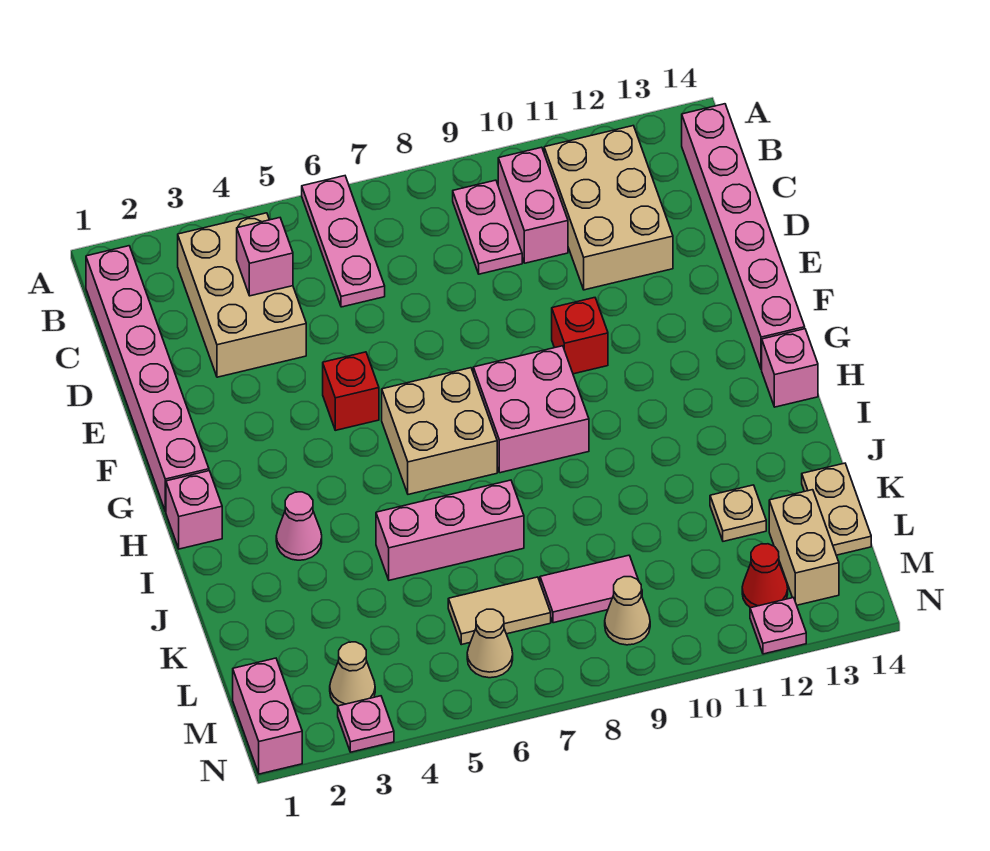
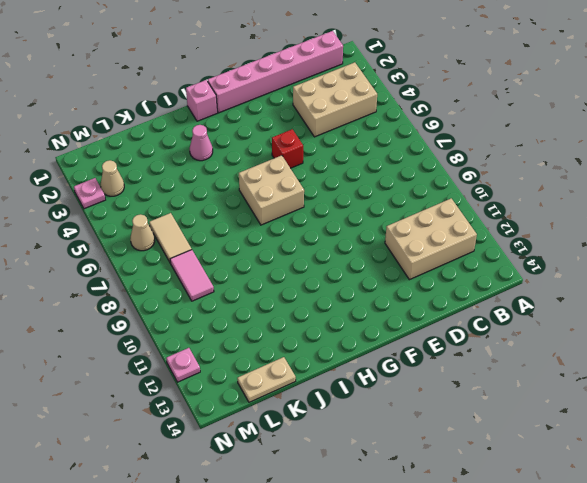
none -> pink 1x3 plate [302,176,385,307]
none -> pink 1x2 plate [453,180,522,274]
none -> pink 1x2 brick [498,147,568,263]

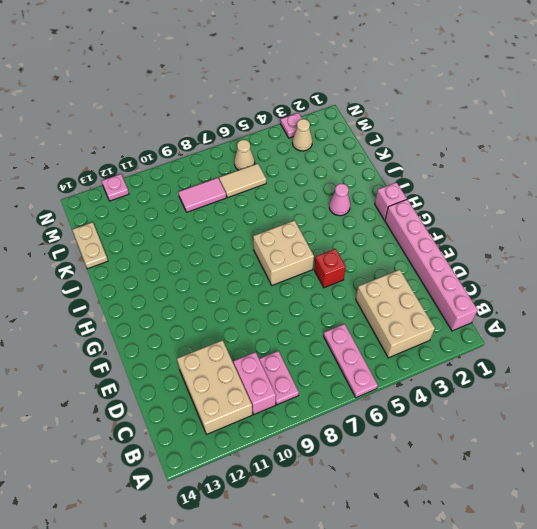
none -> pink 1x6 brick [682,104,805,370]
none -> red 1x1 brick [552,298,608,374]
none -> pink 2x2 brick [473,346,589,473]

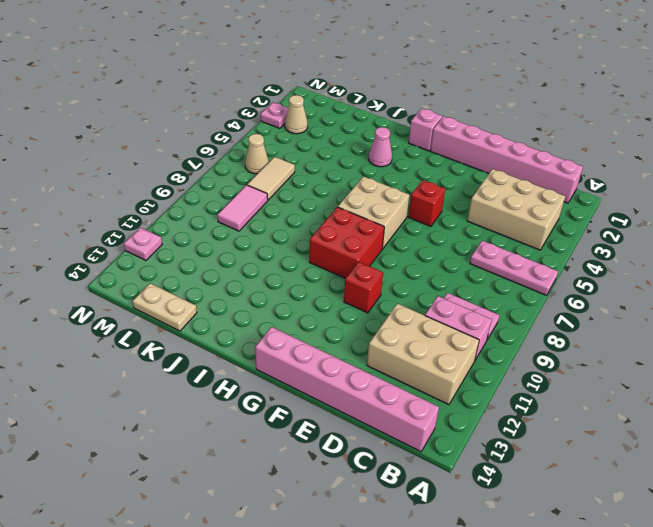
red 2x2 brick [309,207,384,278] -> pink 2x2 brick [473,346,589,473]
none -> pink 1x1 brick [762,329,818,407]
none -> pink 1x3 brick [376,480,524,580]
none -> tan 1x1 plate [710,485,766,541]

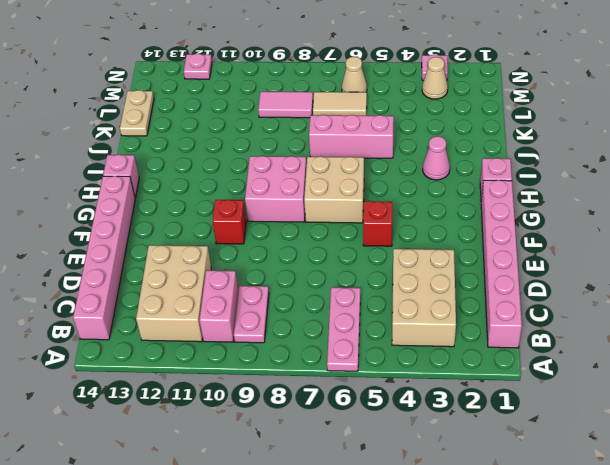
none -> tan 1x1 plate [710,485,766,541]
none -> tan 1x2 brick [769,490,839,605]
none -> pink 1x2 brick [233,658,302,774]

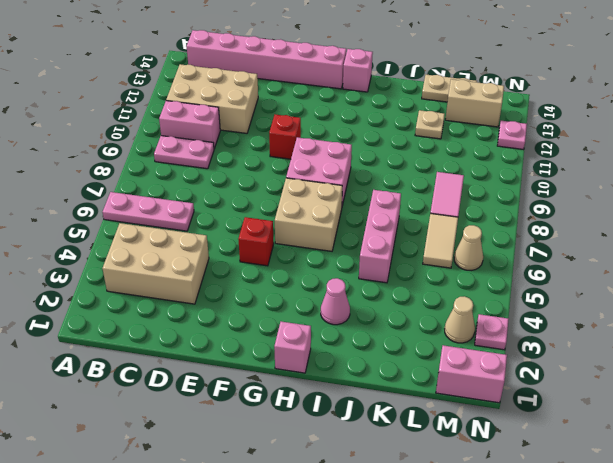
none -> pink 1x6 brick [86,246,209,512]
none -> tan 1x1 cone [605,577,650,645]
none -> red 1x1 cone [742,544,788,608]

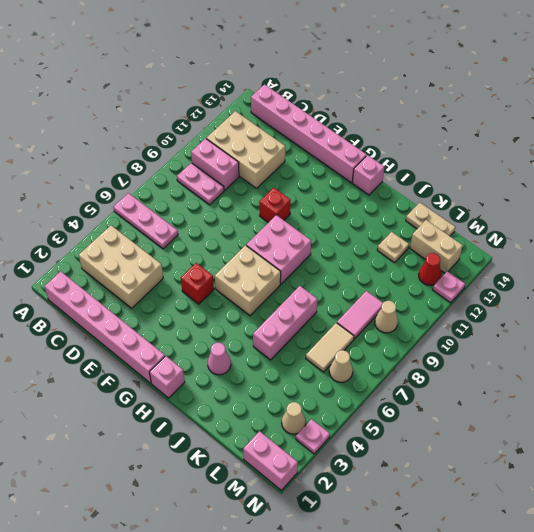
none -> pink 1x1 brick [237,218,293,296]

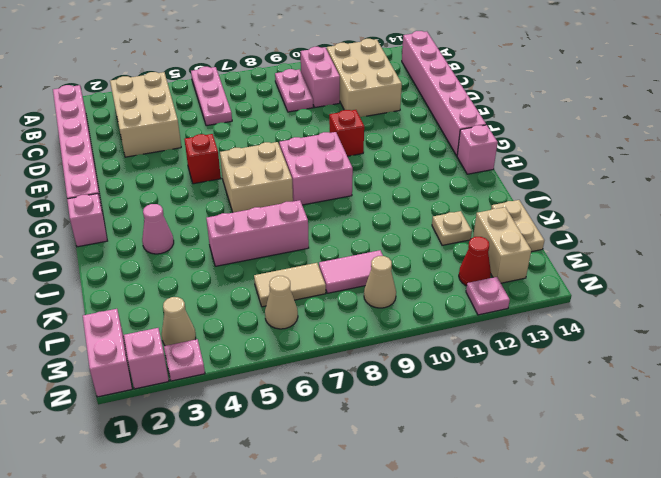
pink 1x1 brick [124,328,169,389] -> pink 1x1 brick moved to [237,218,293,296]

